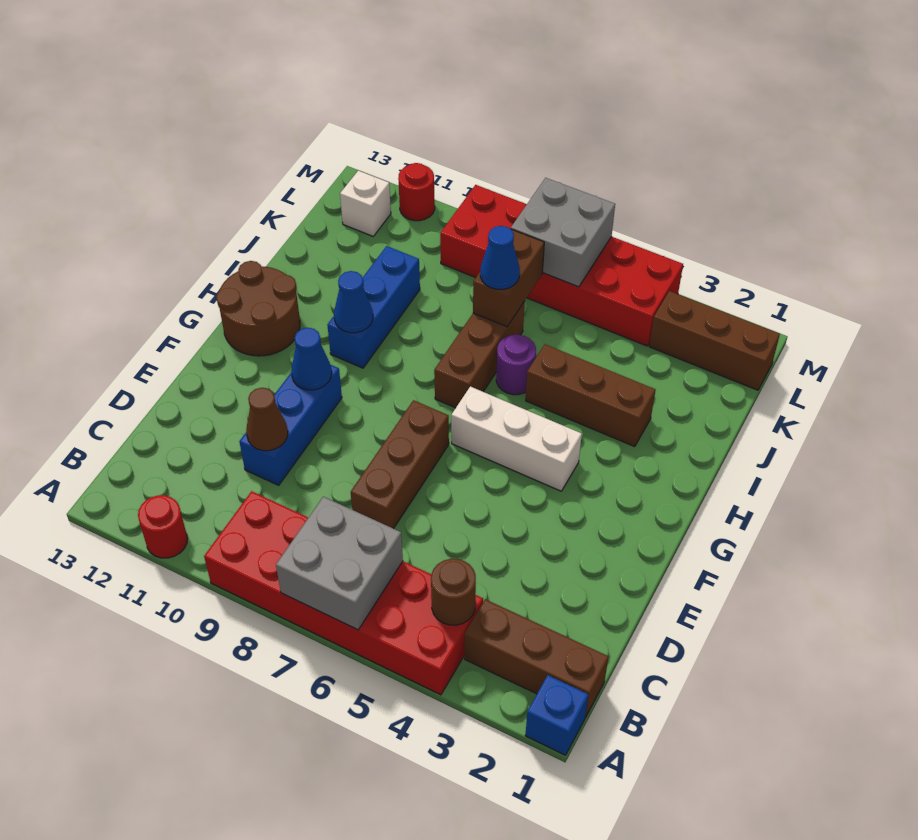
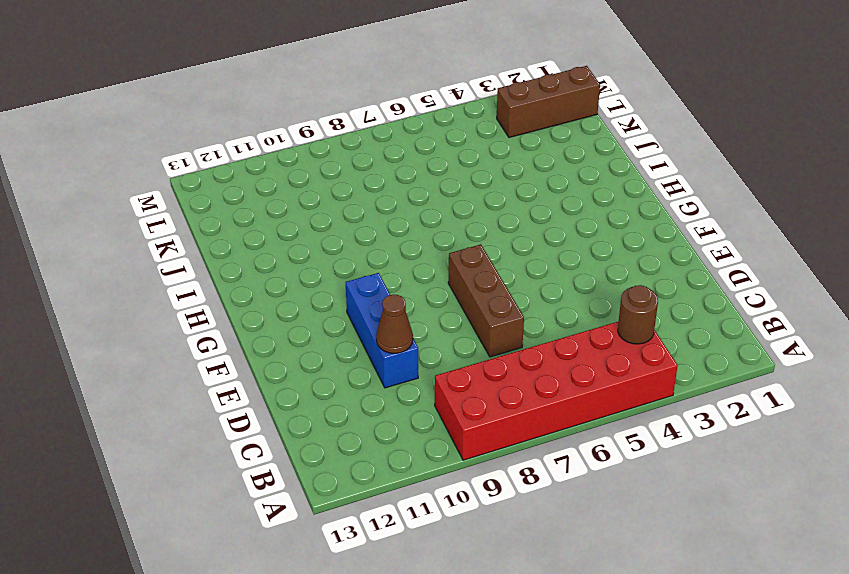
none -> blue 1x1 brick [525,675,588,755]
none -> red 1x1 round brick [138,495,188,558]
none -> brown 1x3 brick [465,599,609,717]

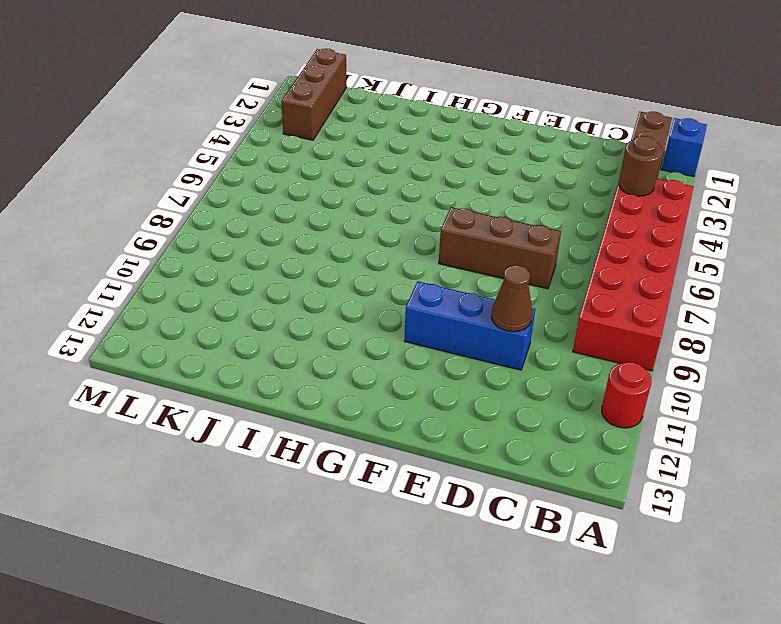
none -> white 1x3 brick [451,386,582,491]
none -> brown 2x2 round brick [216,261,300,356]
none -> brown 1x3 brick [434,301,525,408]

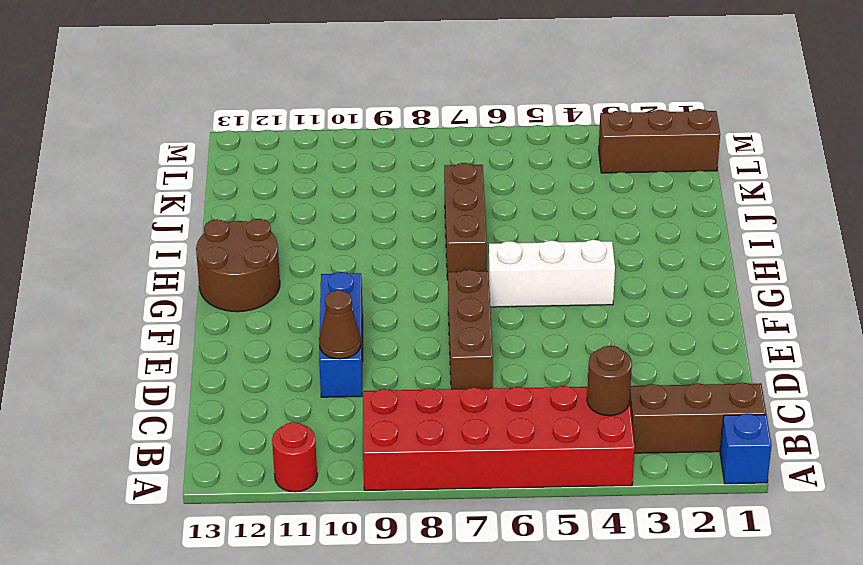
none -> blue 1x3 brick [327,246,420,368]
none -> brown 1x3 brick [526,344,656,447]
none -> purple 1x1 round brick [496,335,536,395]

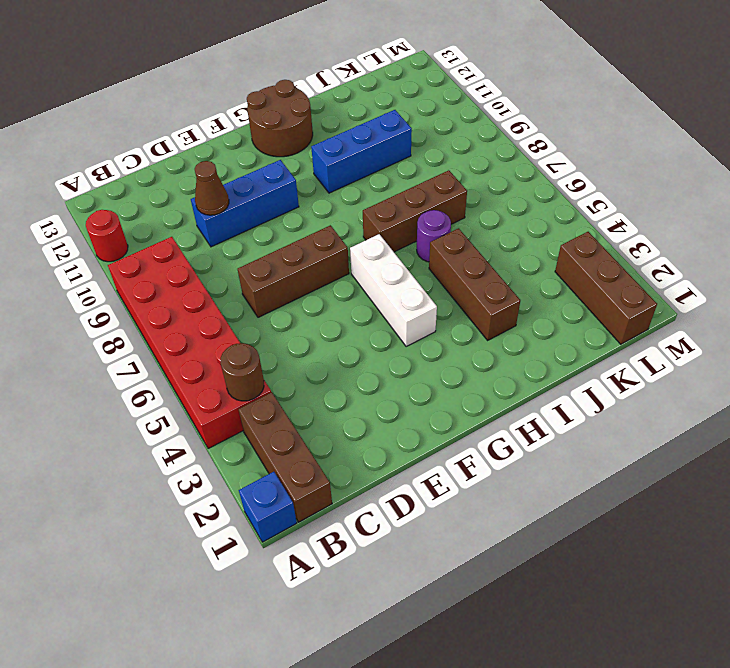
none -> red 2x6 brick [440,185,683,346]
none -> white 1x1 brick [340,171,391,236]
none -> red 1x1 round brick [398,163,435,221]

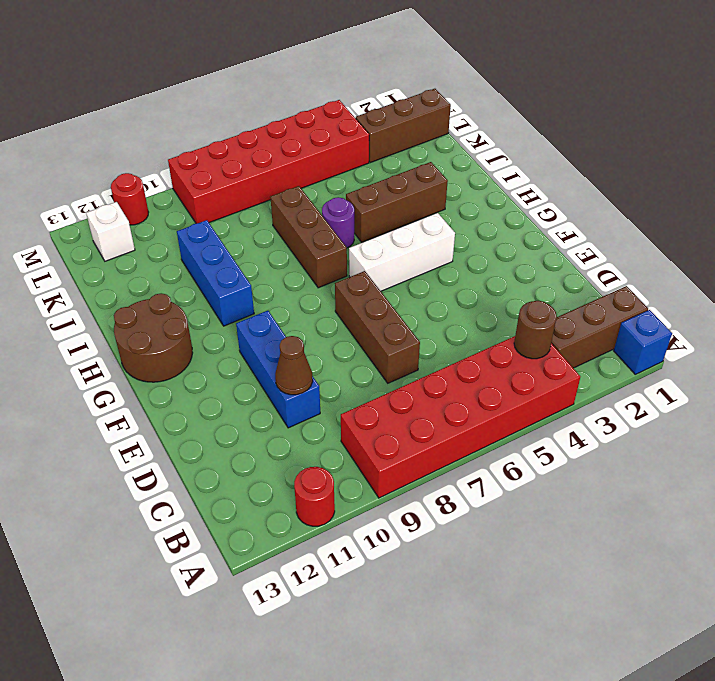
none -> grey 2x2 brick [276,497,403,630]
none -> blue 1x1 cone [291,328,332,390]
none -> blue 1x1 cone [334,271,373,333]

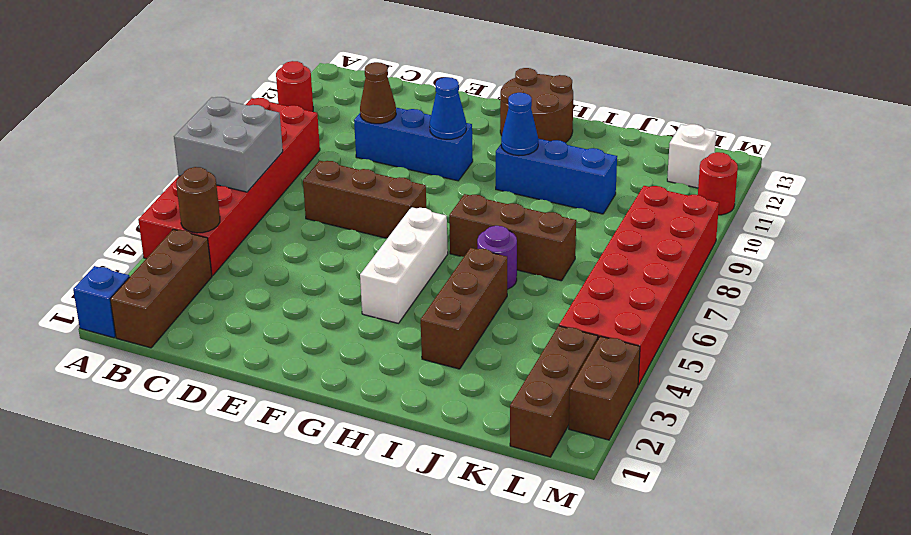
brown 1x2 brick [569,336,640,440] -> brown 1x2 brick turned to [473,229,544,327]
none -> grey 2x2 brick [511,178,615,287]
none -> blue 1x1 cone [480,226,520,289]

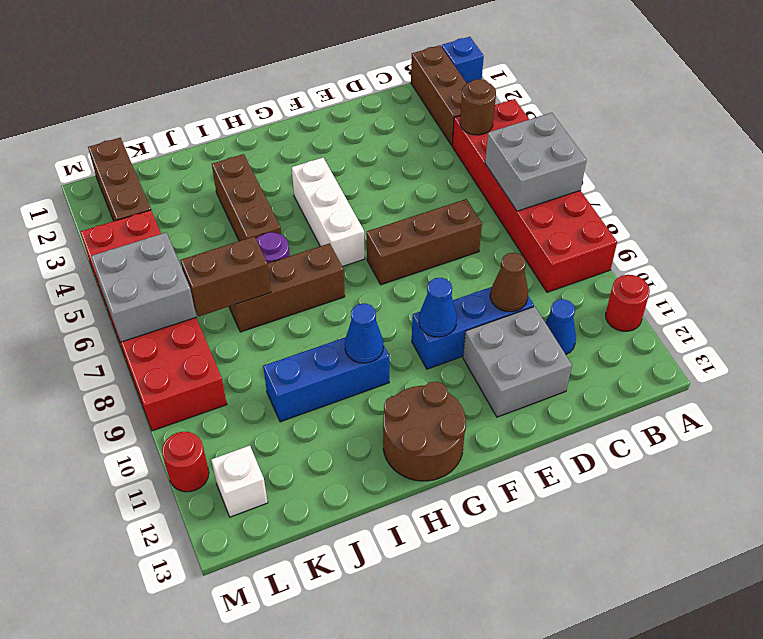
blue 1x1 cone [545,299,576,354] -> blue 1x1 cone moved to [480,226,520,289]
grey 2x2 brick [463,307,572,417] -> none

